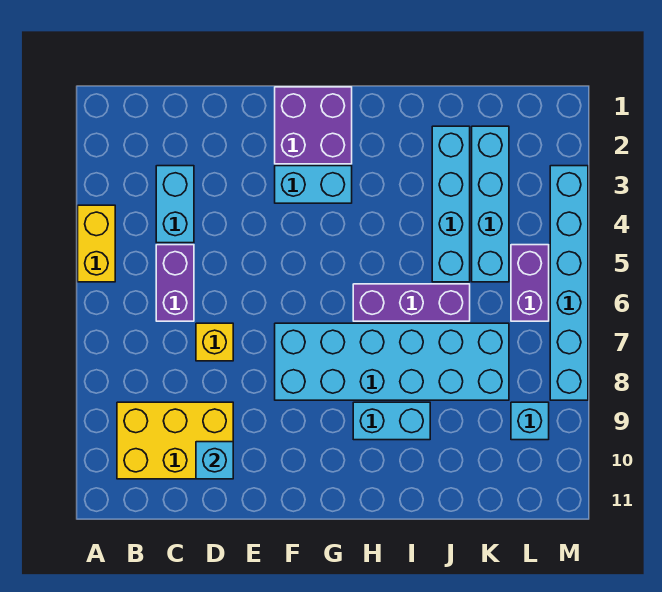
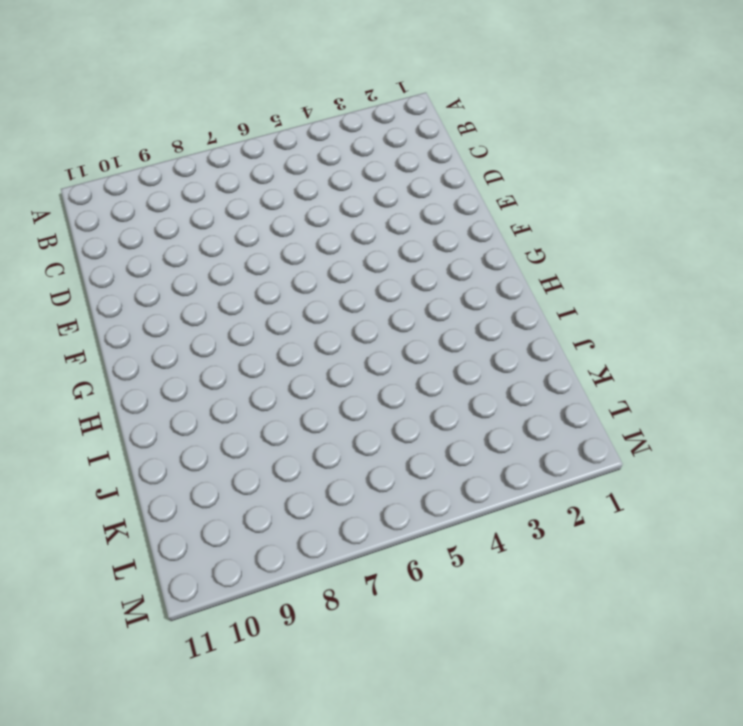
none -> yellow 1x2 brick [78,205,115,282]
none -> yellow 2x3 brick [117,402,233,479]
none -> cyan 1x2 brick [156,166,194,243]

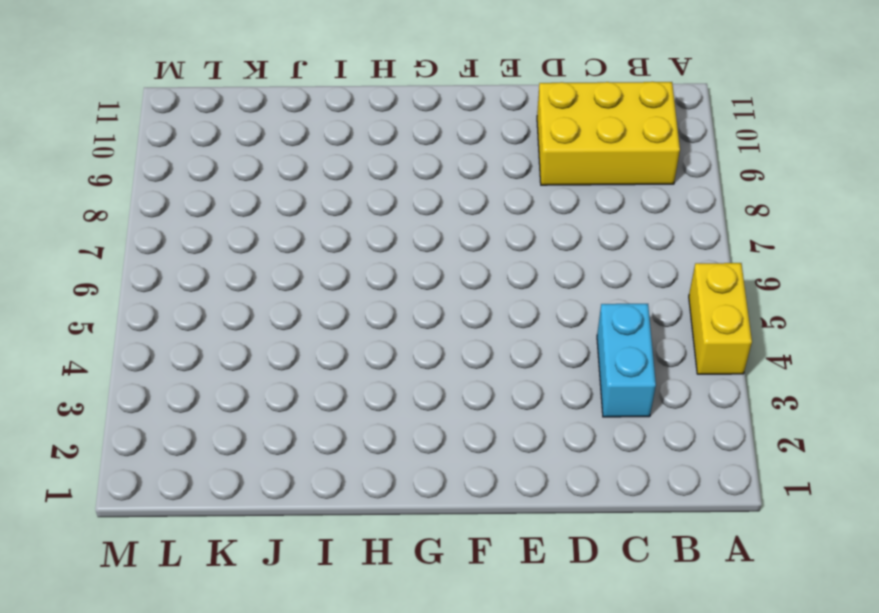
none -> purple 1x2 brick [156,245,194,321]
none -> yellow 1x1 brick [196,323,233,361]
none -> purple 2x2 brick [275,87,352,164]

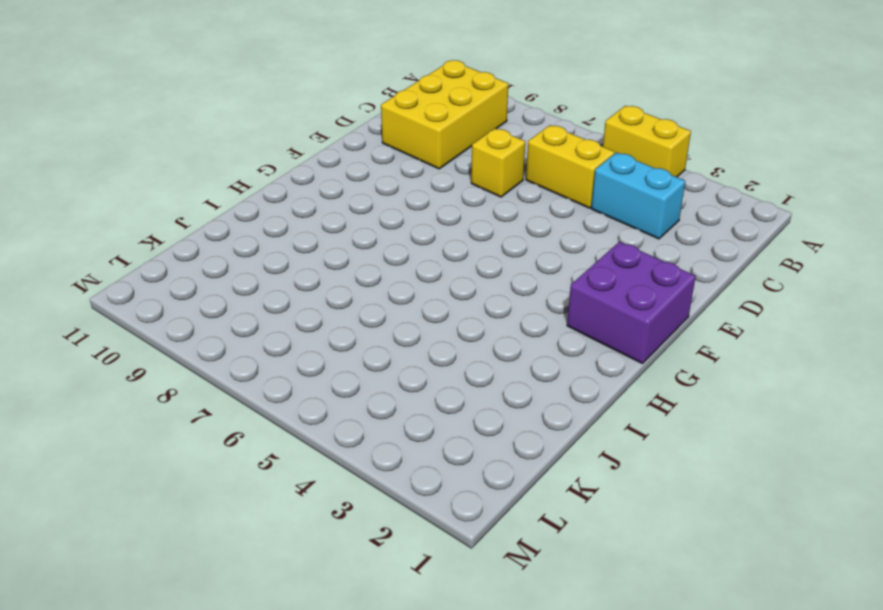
yellow 1x2 brick [526,125,615,208] -> purple 1x2 brick [156,245,194,321]
none -> cyan 1x2 brick [275,166,352,203]
none -> cyan 2x6 brick [275,323,509,400]
none -> purple 1x3 brick [353,284,470,321]

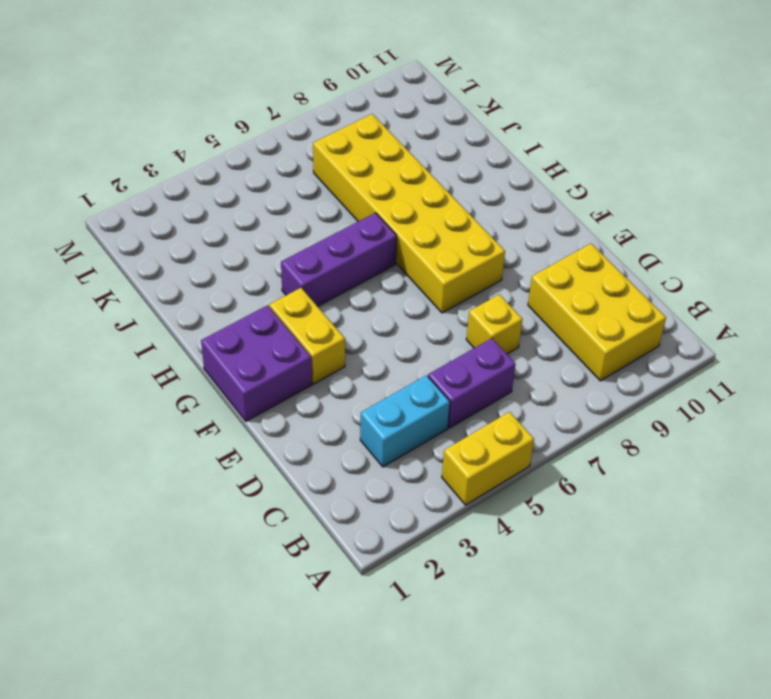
yellow 1x2 brick [269,288,345,384] -> cyan 1x2 brick [275,166,352,203]
yellow 2x6 brick [313,114,505,313] -> cyan 2x6 brick [275,323,509,400]
purple 1x3 brick [281,213,397,306] -> purple 1x3 brick turned to [353,284,470,321]
none -> cyan 1x2 brick [353,402,430,440]
none -> cyan 1x4 brick [432,126,470,282]
none -> cyan 1x4 brick [472,126,509,282]

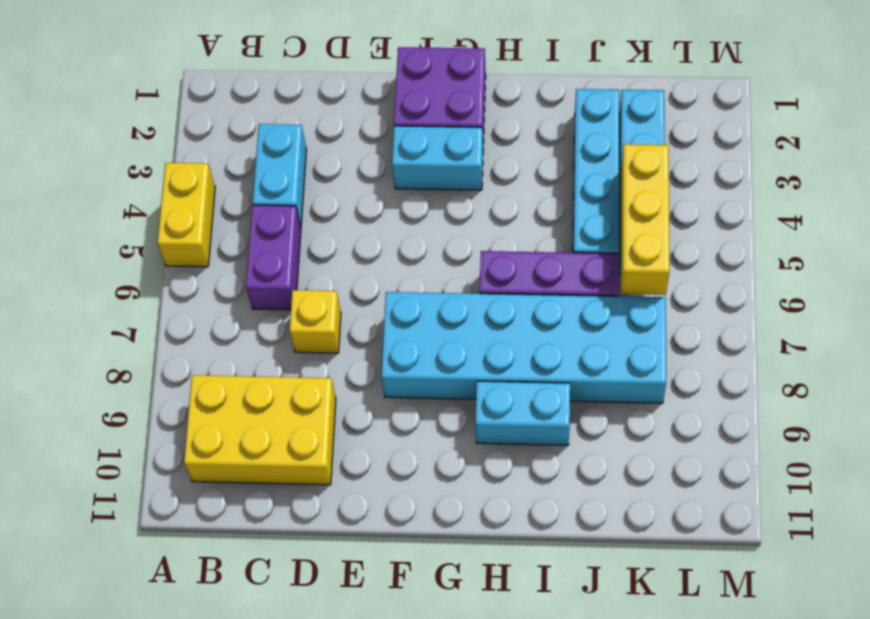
yellow 1x3 brick [621,144,670,295] -> none
none -> purple 1x2 brick [511,245,549,321]
none -> cyan 1x1 brick [511,402,549,440]
none -> cyan 1x6 brick [550,166,588,400]

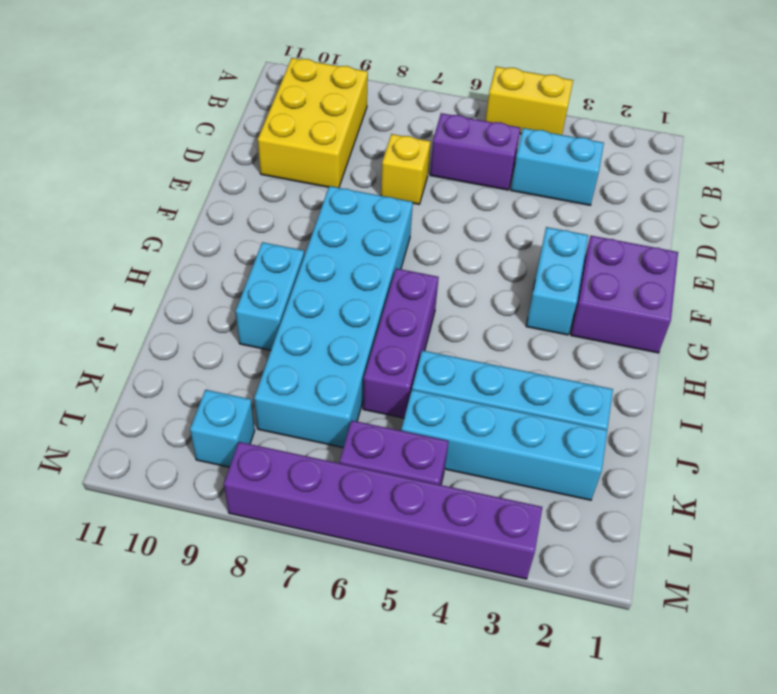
purple 1x6 brick [224,442,542,579] -> cyan 1x6 brick [550,166,588,400]
none -> cyan 1x1 brick [196,442,233,479]

